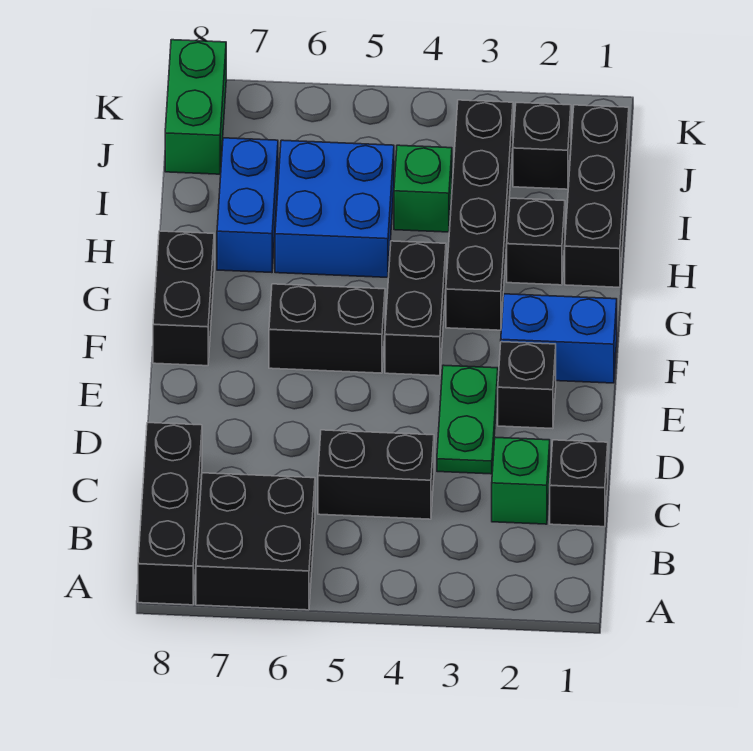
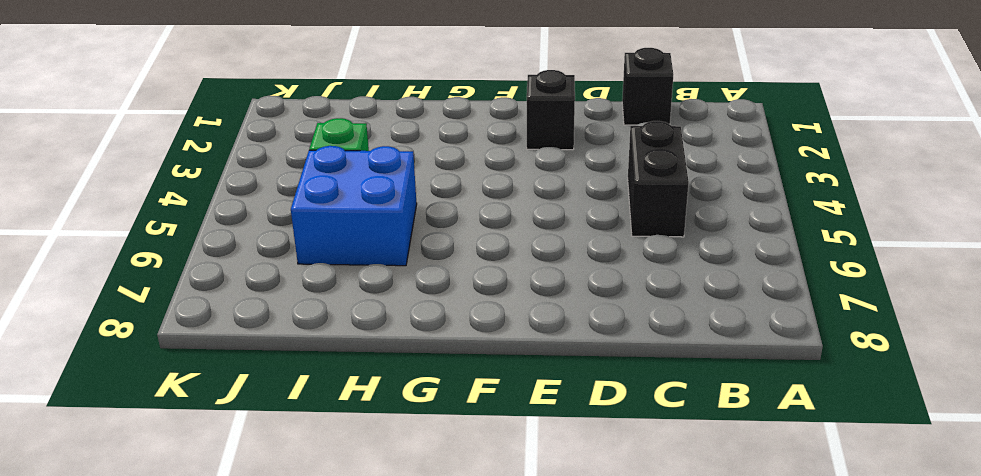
none -> black 2x2 brick [196,473,315,610]
none -> black 1x3 brick [138,423,202,605]
none -> green 1x1 brick [492,437,550,524]

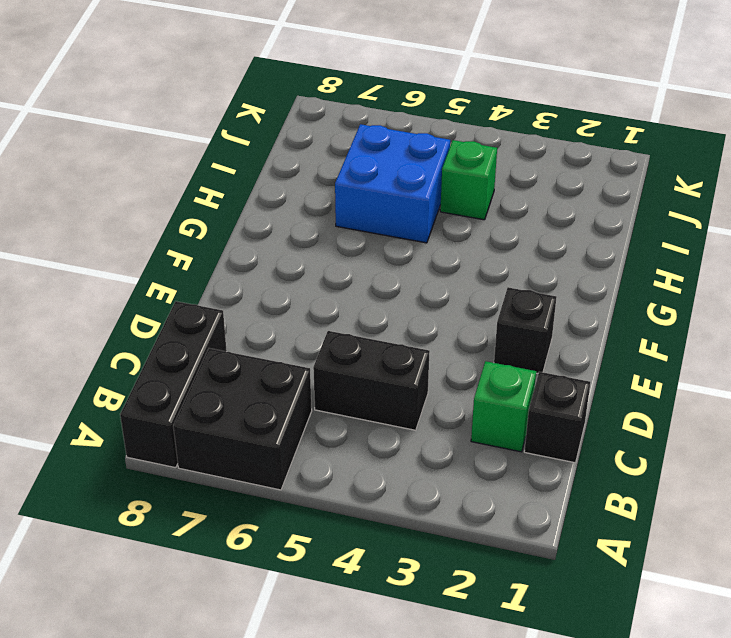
none -> green 1x2 plate [437,365,498,474]
none -> blue 1x2 brick [501,294,617,383]
none -> black 1x2 brick [385,241,446,376]

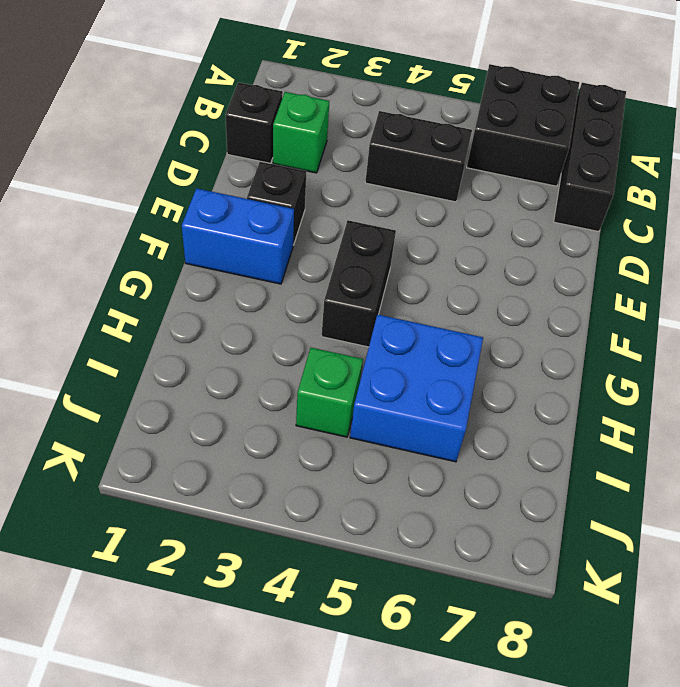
none -> green 1x2 plate [437,365,498,474]
none -> black 1x2 brick [269,284,385,373]
none -> black 1x2 brick [153,231,214,366]

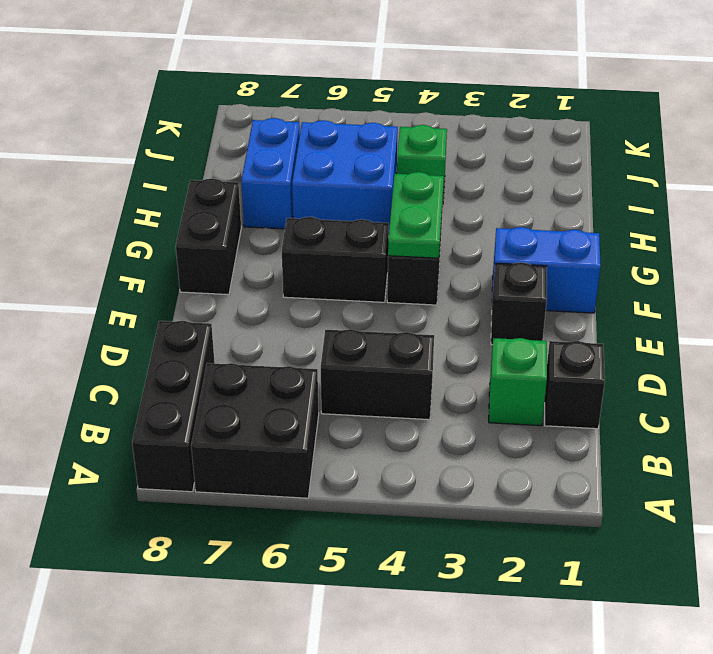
green 1x2 plate [388,172,444,258] -> green 1x2 plate moved to [437,365,498,474]
none -> black 1x4 brick [446,100,513,330]
none -> black 1x3 brick [565,105,629,287]
none -> black 1x1 brick [507,198,565,285]

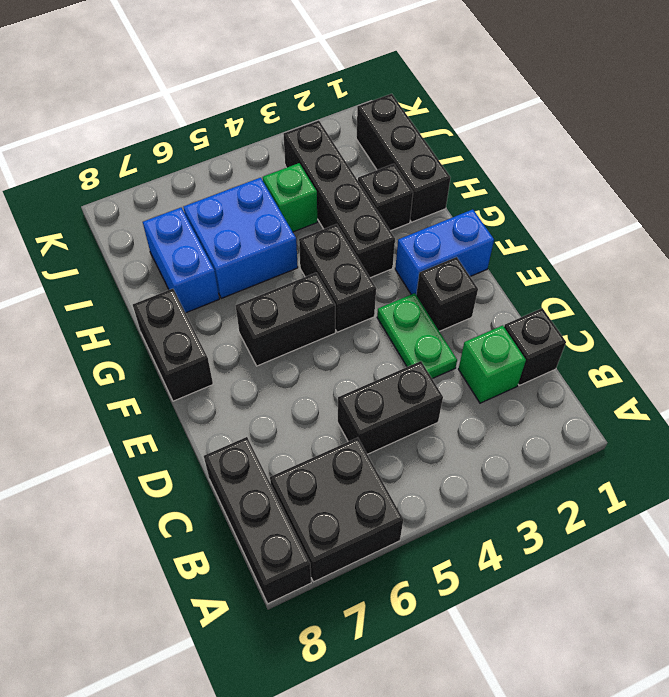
none -> black 1x1 brick [513,103,571,189]
none -> green 1x2 brick [165,40,226,174]

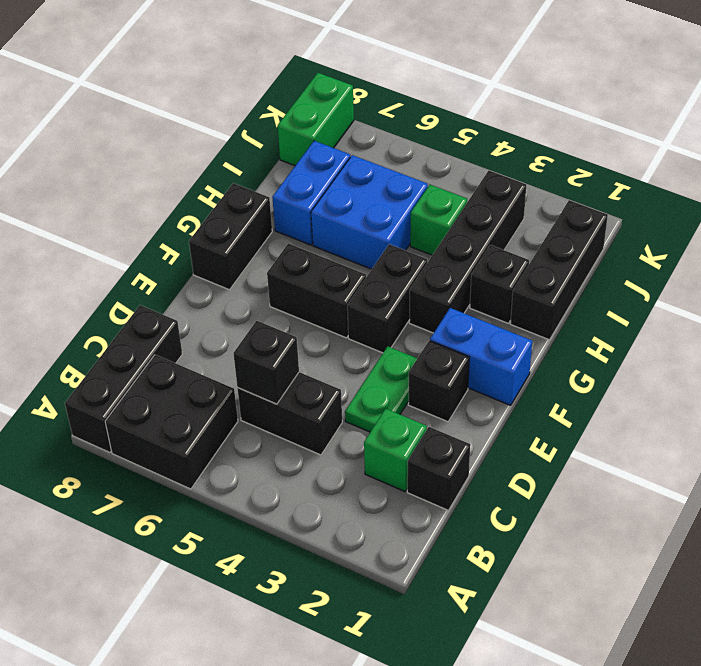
black 1x1 brick [233,321,299,404] -> black 1x1 brick moved to [513,103,571,189]

